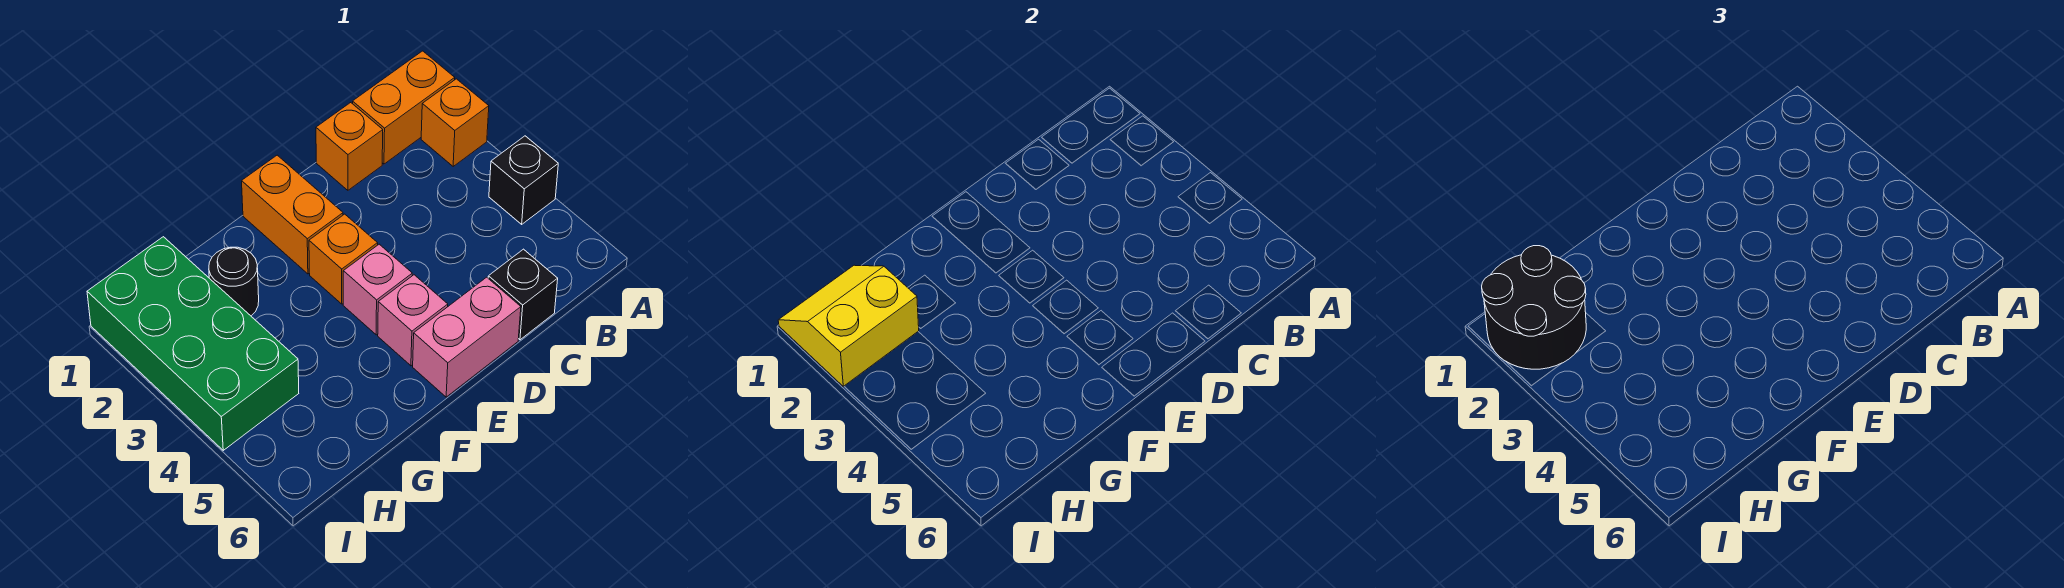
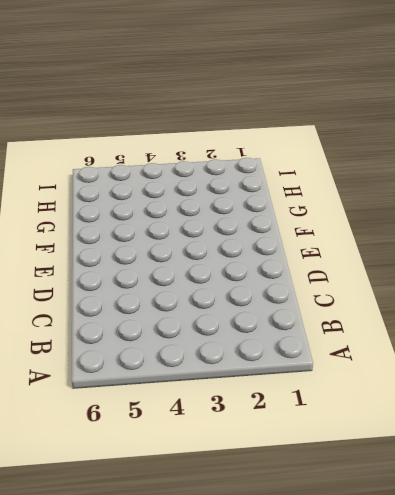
none -> orange 1x2 brick [353,51,455,164]
none -> orange 1x1 brick [421,79,489,166]
none -> black 1x1 brick [489,136,558,224]

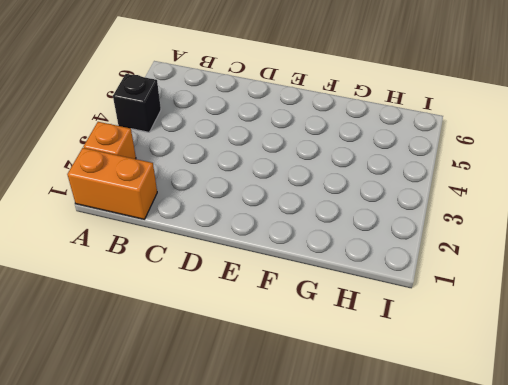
none -> orange 1x1 brick [316,103,383,190]
none -> black 1x1 brick [488,249,558,340]
none -> pink 1x2 brick [413,277,521,397]

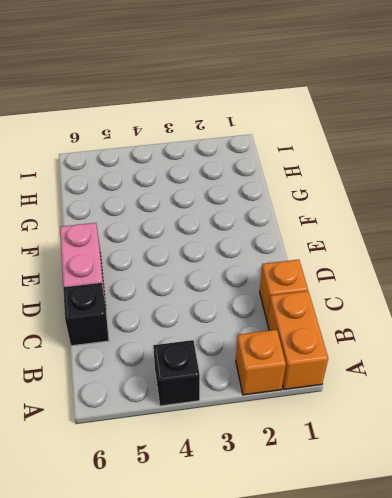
none -> orange 1x2 brick [242,155,343,274]
none -> orange 1x1 brick [309,214,378,304]
none -> pink 1x1 brick [343,244,412,335]

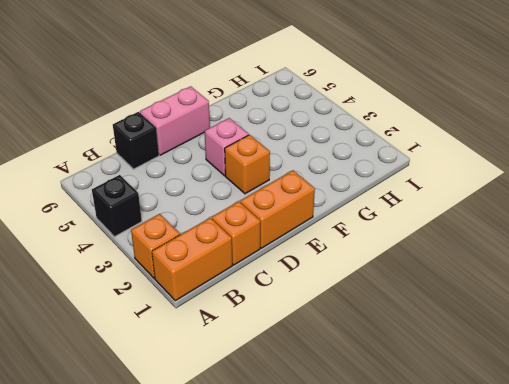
orange 1x2 brick [240,170,315,248] -> orange 1x2 brick turned to [242,155,343,274]
none -> pink 1x1 brick [378,275,448,366]
none -> black 1x1 round brick [209,247,259,316]
none -> green 2x4 brick [87,237,299,450]

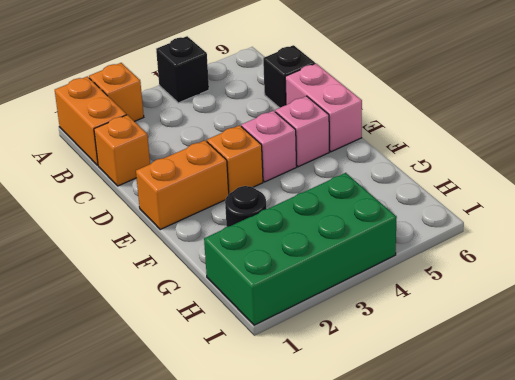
none -> yellow 2x2 slope [778,265,919,387]
none -> black 2x2 round brick [1482,246,1586,369]

